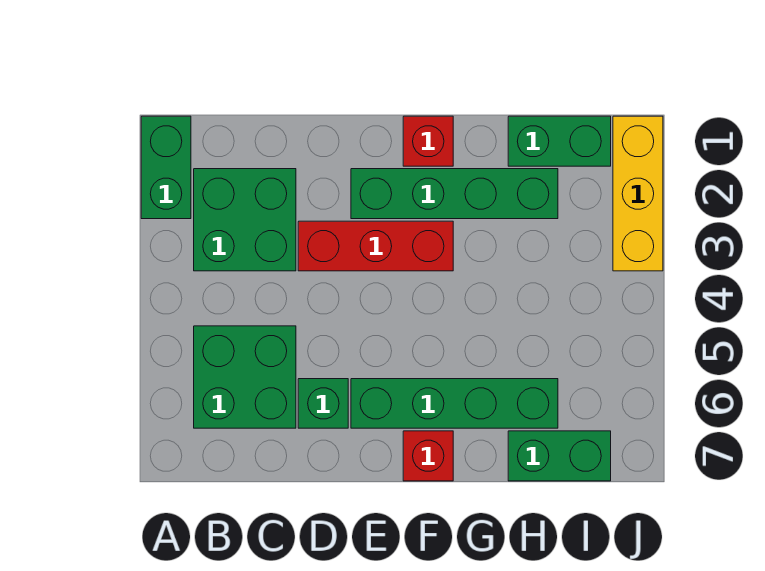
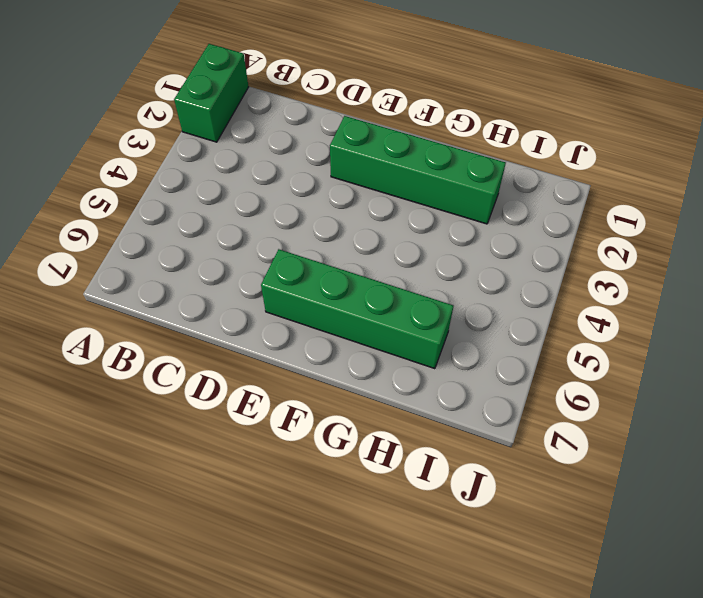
none -> green 2x2 brick [194,169,296,271]
none -> green 2x2 brick [194,326,296,428]
none -> red 1x3 brick [298,221,453,271]

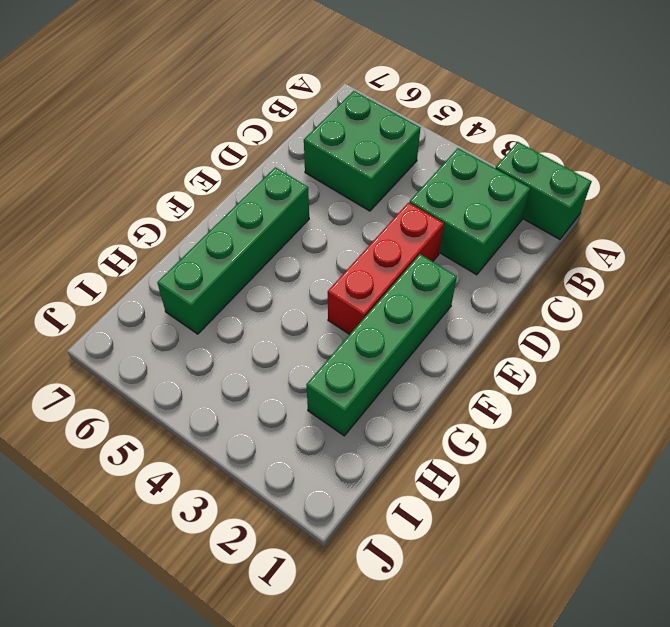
none -> green 1x1 brick [298,379,348,428]
none -> red 1x1 brick [403,116,453,166]
none -> red 1x1 brick [403,431,453,481]

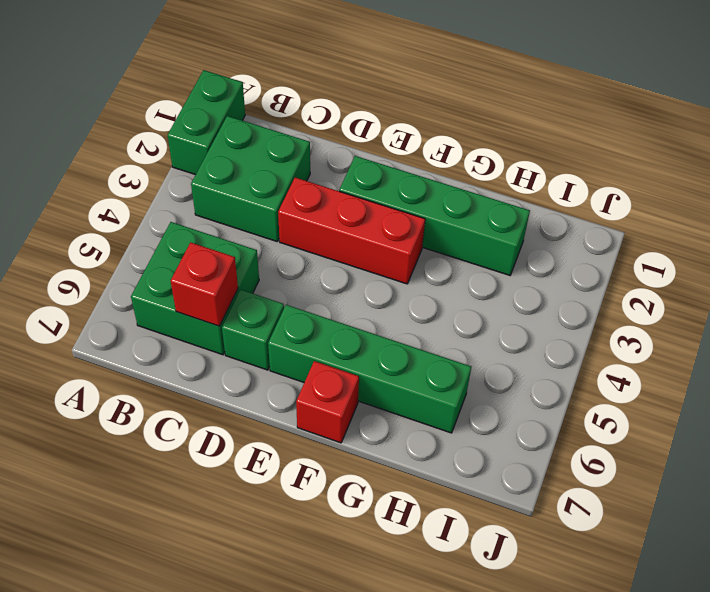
red 1x1 brick [171,242,238,326] -> red 1x1 brick moved to [403,116,453,166]
none -> green 1x2 brick [508,116,611,166]
none -> green 1x2 brick [508,431,611,481]
none -> yellow 1x3 brick [613,116,663,271]

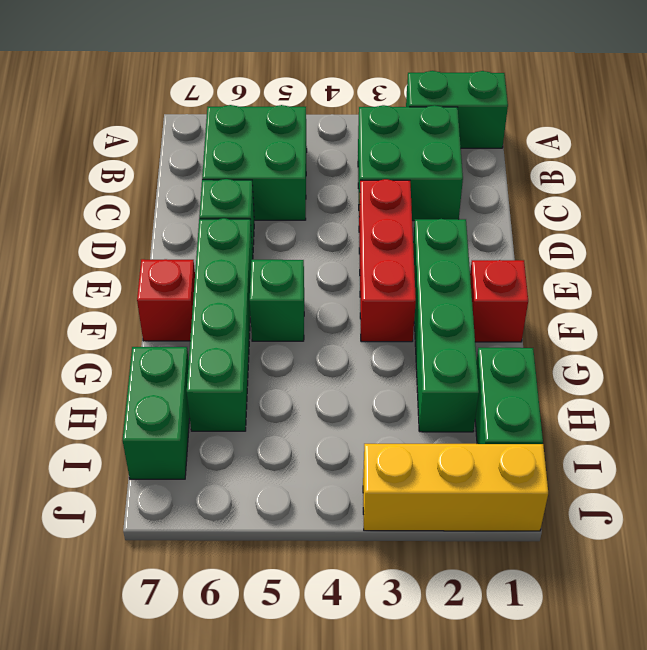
green 1x1 brick [250,260,304,341] -> none

